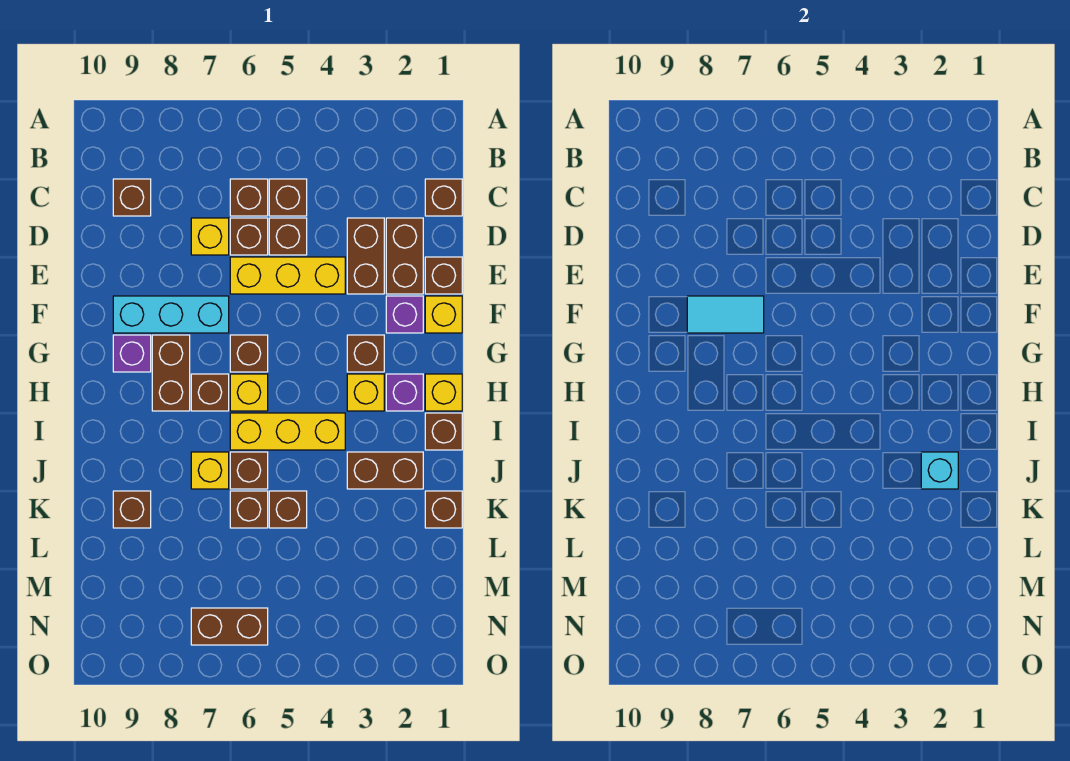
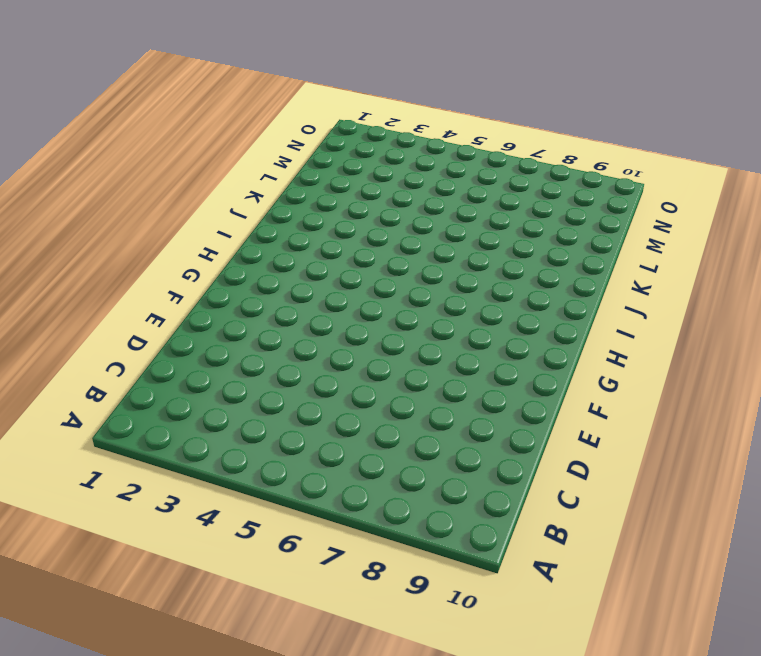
none -> brown 1x1 brick [425,179,462,216]
none -> brown 1x1 brick [269,179,307,216]
none -> brown 1x1 brick [230,179,268,216]
none -> brown 1x1 brick [113,179,151,216]

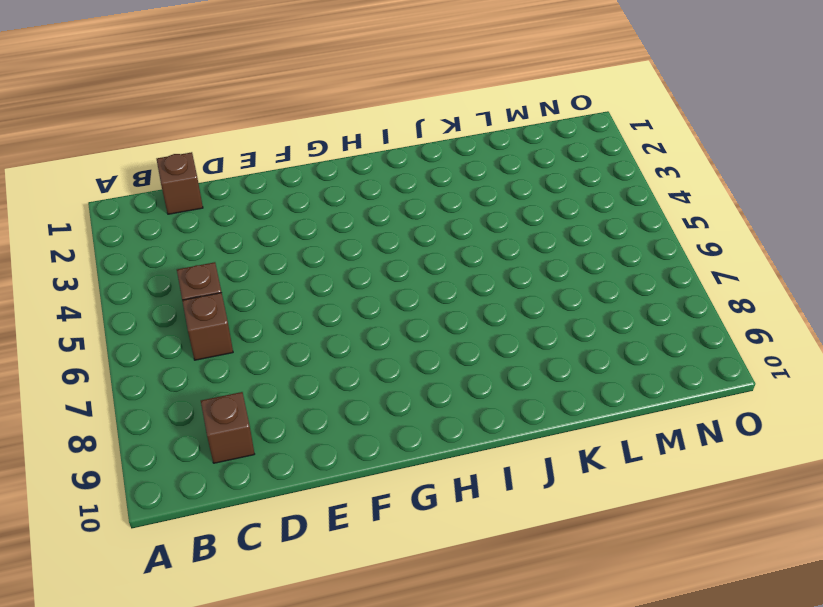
none -> brown 1x2 brick [386,218,423,294]
none -> brown 1x2 brick [347,218,384,294]
none -> brown 1x1 brick [269,218,307,255]
none -> brown 1x1 brick [230,218,268,255]

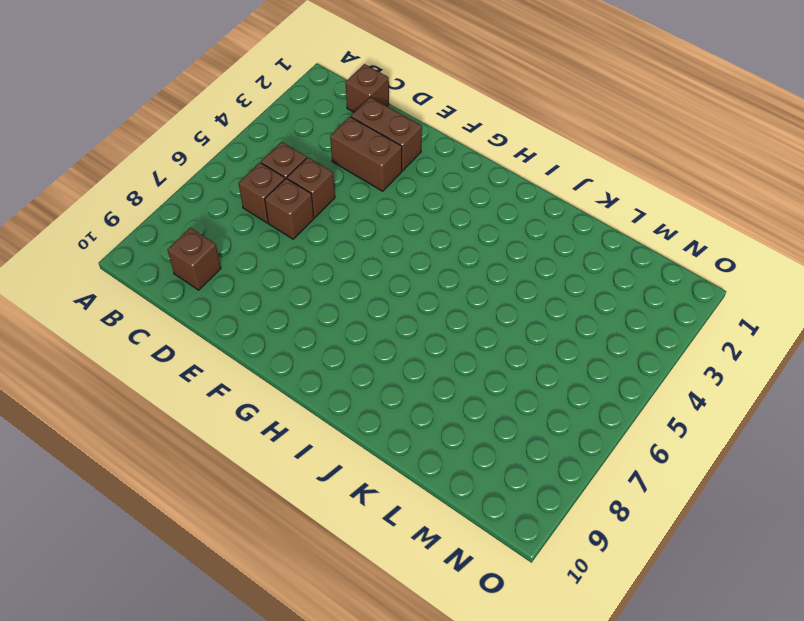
none -> yellow 1x1 brick [191,218,229,255]
none -> brown 1x1 brick [425,257,462,294]
none -> yellow 1x3 brick [230,257,345,294]
none -> yellow 1x1 brick [425,296,462,333]

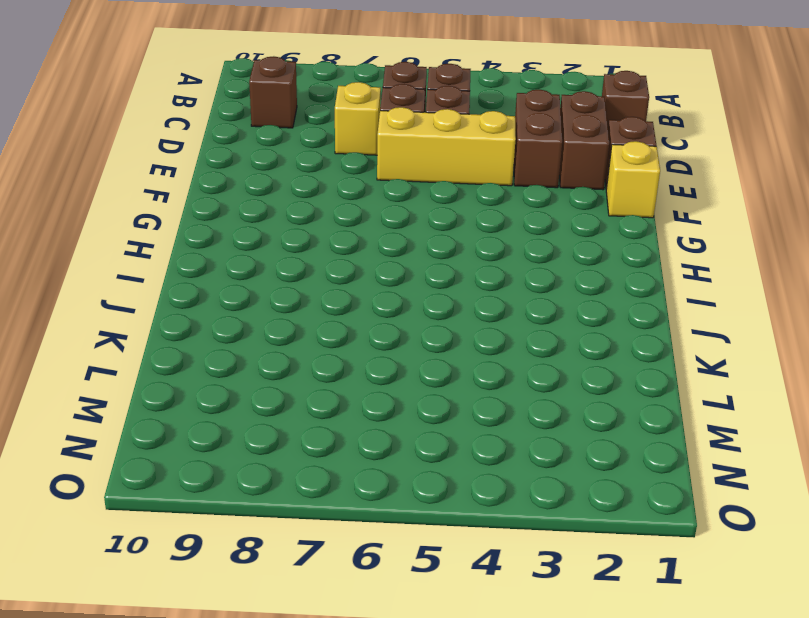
none -> purple 1x1 brick [386,296,423,333]
none -> cyan 1x3 brick [113,296,229,333]
none -> brown 1x1 brick [347,335,384,372]
none -> brown 1x1 brick [230,335,268,372]

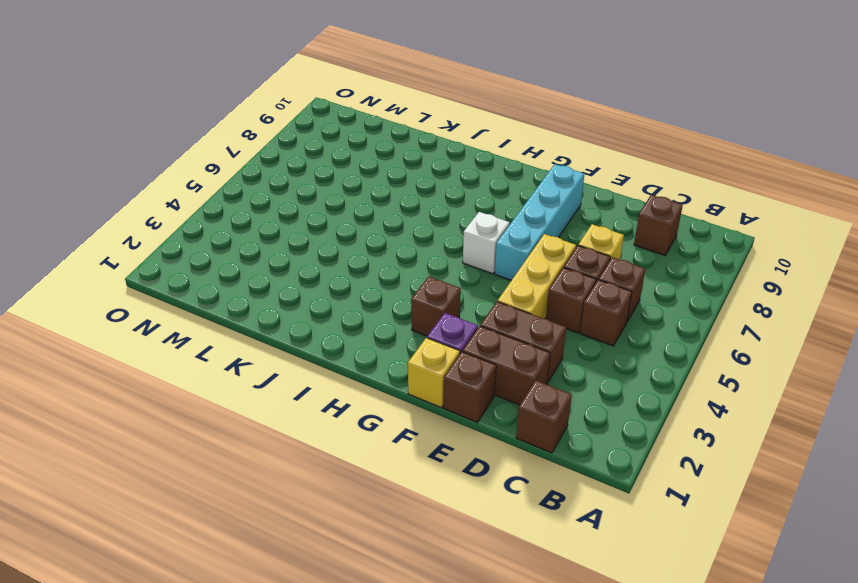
cyan 1x4 brick [495,164,584,280] -> cyan 1x3 brick [113,296,229,333]
white 1x1 brick [463,212,510,274] -> brown 1x1 brick [230,335,268,372]
none -> brown 1x2 brick [152,335,190,411]
none -> purple 1x1 brick [113,335,151,372]
none -> yellow 1x1 brick [425,374,462,411]
none -> purple 1x1 brick [386,374,423,411]

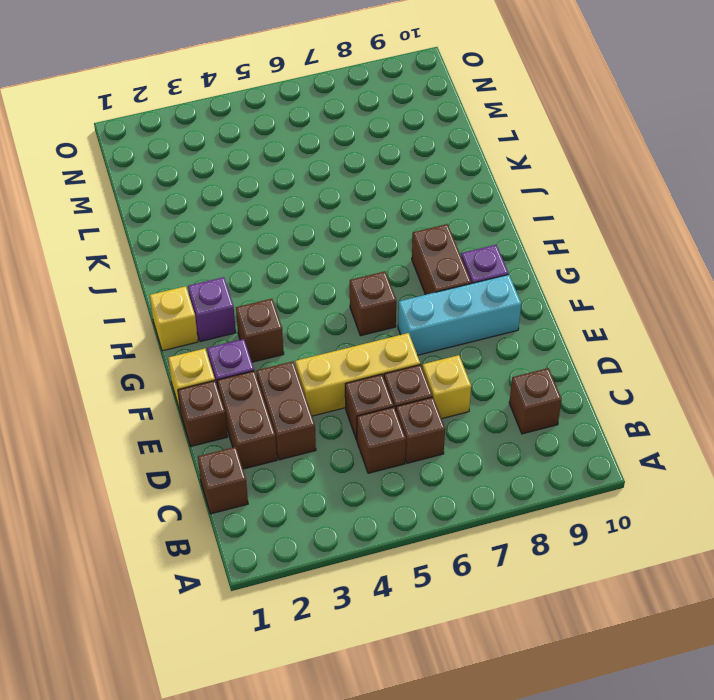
none -> yellow 1x1 brick [347,374,384,411]
none -> yellow 1x1 brick [230,374,268,411]
none -> brown 1x1 brick [191,374,229,411]
none -> brown 1x1 brick [425,413,462,450]

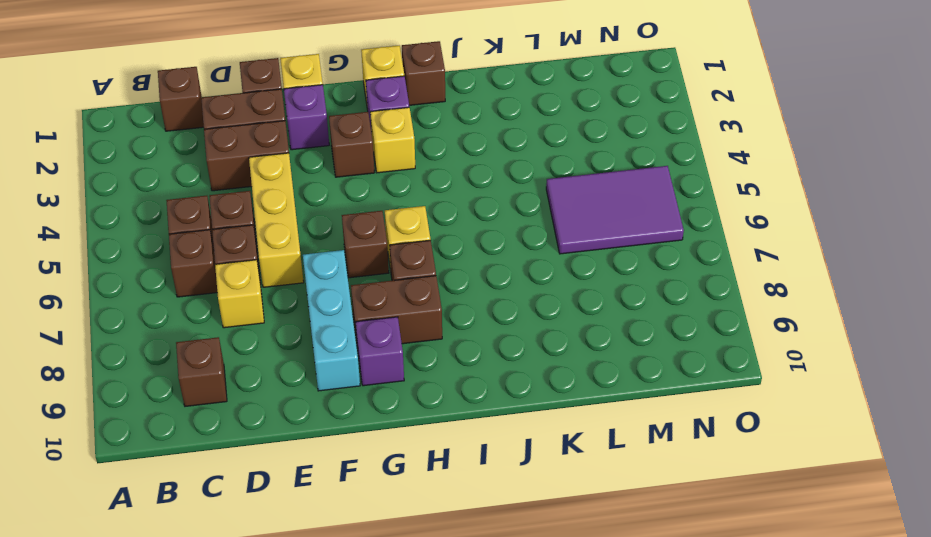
purple 2x3 tile [546,166,684,254] -> brown 1x2 brick [191,608,268,645]
none -> yellow 1x3 brick [230,413,345,450]
none -> brown 1x2 brick [347,452,423,489]
none -> brown 1x1 brick [230,452,268,489]
none -> yellow 1x1 brick [191,452,229,489]

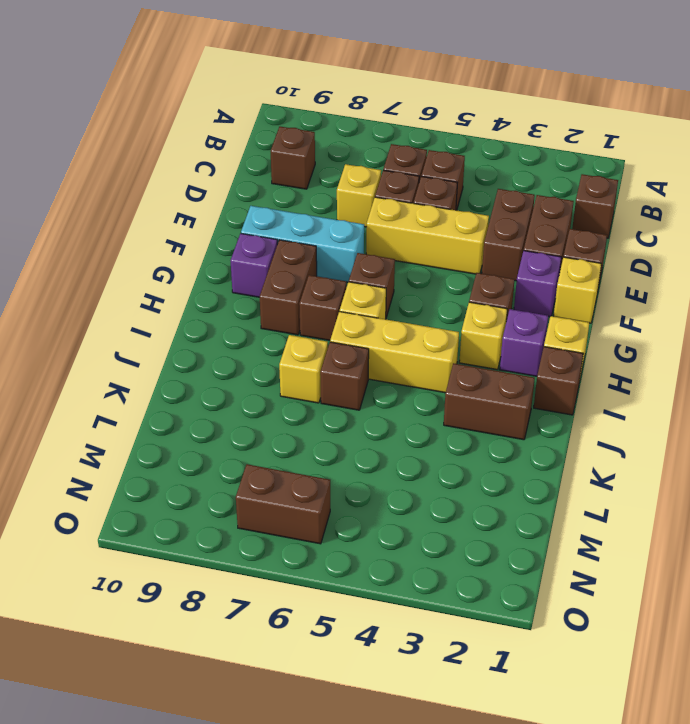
none -> brown 1x1 brick [425,491,462,528]
none -> brown 1x1 brick [269,491,307,528]
none -> brown 1x1 brick [230,491,268,528]
none -> brown 1x1 brick [113,491,151,528]

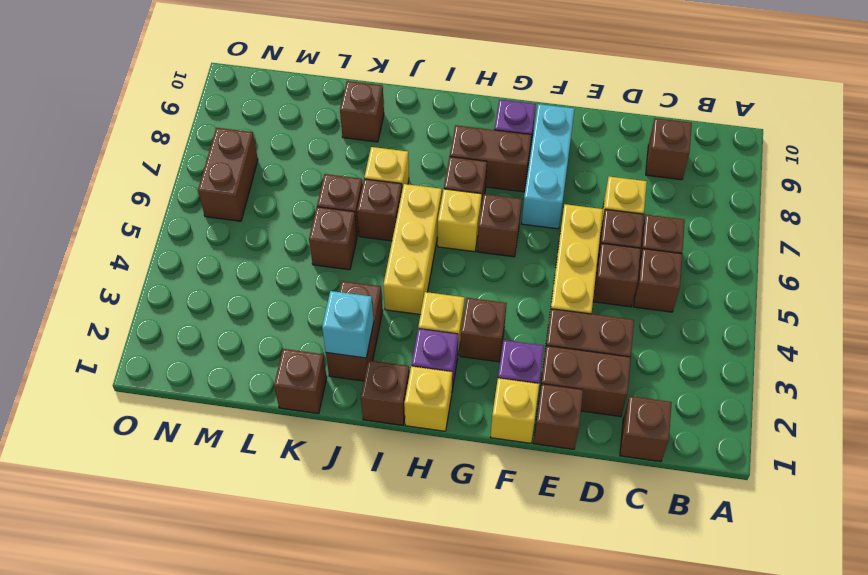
none -> cyan 1x2 tile [687,296,764,333]

